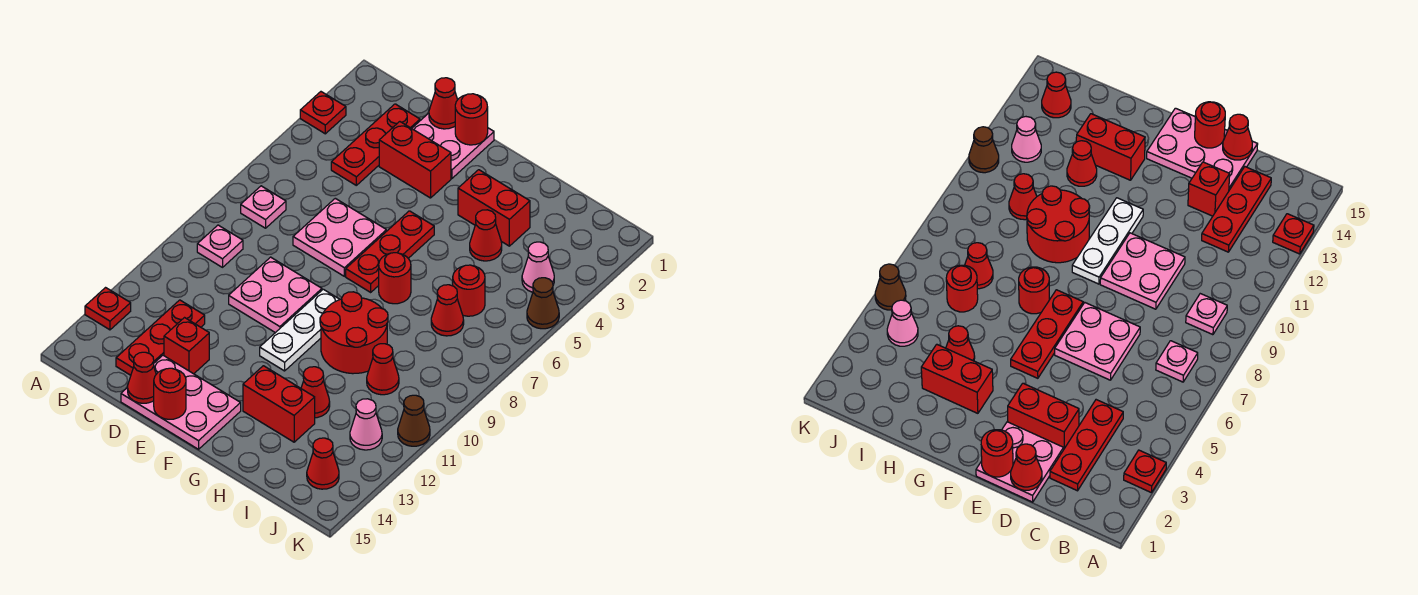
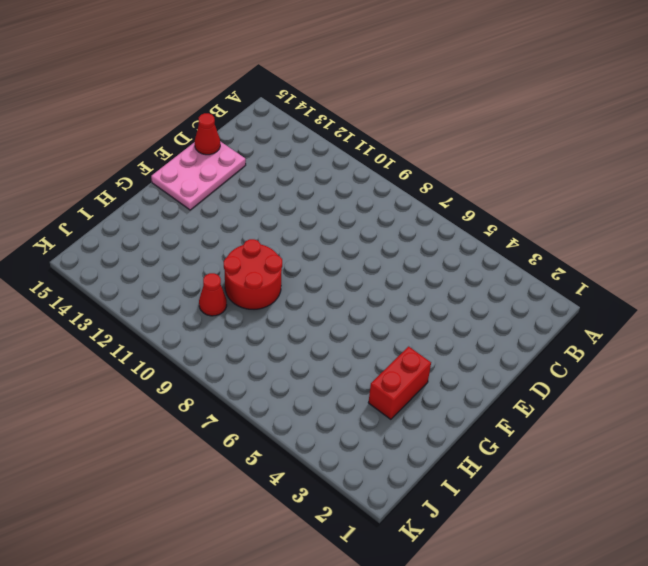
none -> red 1x1 plate [300,92,346,134]
none -> red 1x1 plate [85,288,131,330]
none -> pink 1x1 plate [241,186,286,228]
none -> pink 1x1 plate [197,225,243,267]

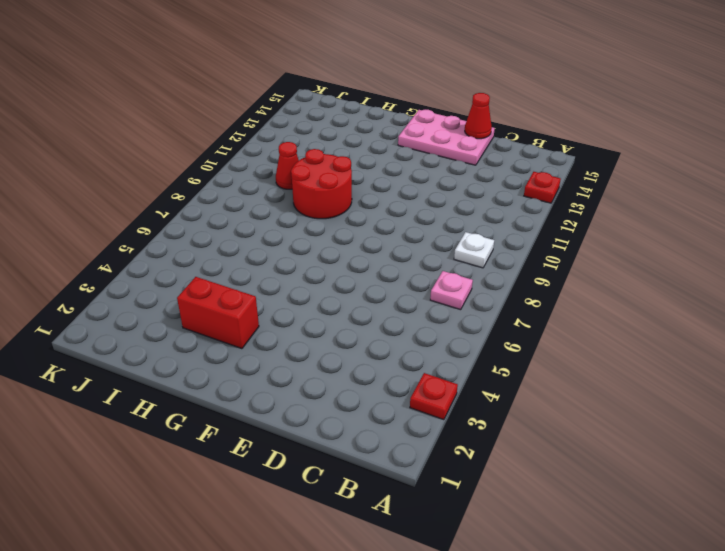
white 1x1 plate [454,232,494,268] -> pink 1x1 plate [197,225,243,267]
none -> red 1x3 plate [331,104,420,185]
none -> red 1x3 plate [116,300,205,375]
none -> pink 2x2 plate [412,113,494,178]
none -> red 1x2 brick [379,122,451,198]

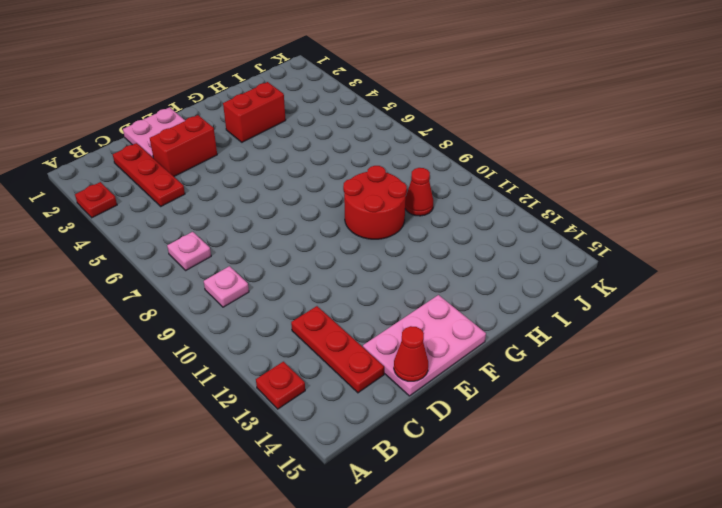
none -> pink 2x2 plate [293,198,386,276]
none -> pink 2x2 plate [229,257,322,333]
none -> red 1x1 brick [164,318,209,374]
none -> red 1x3 plate [346,211,434,292]

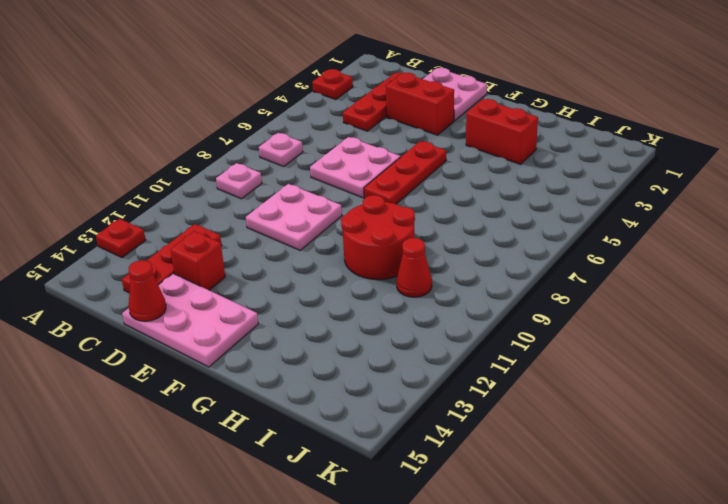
none -> white 1x3 plate [260,289,340,371]
none -> red 1x1 round brick [379,253,411,304]
none -> red 1x2 brick [243,366,315,442]
none -> red 1x1 cone [470,210,502,261]

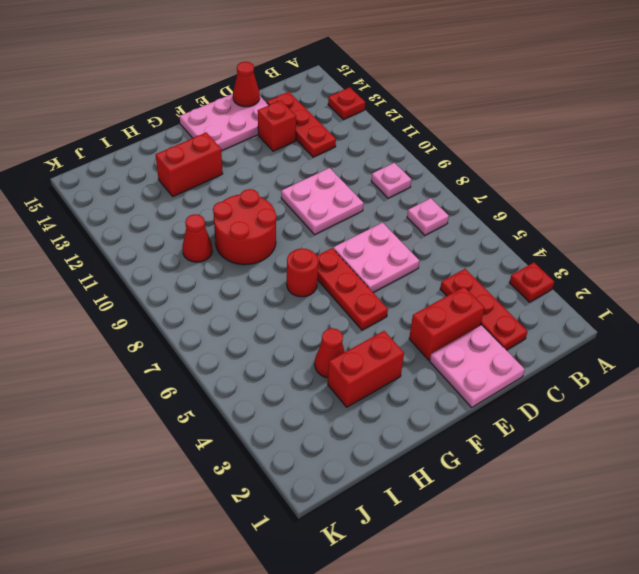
none -> white 1x3 plate [260,289,340,371]
none -> red 1x1 cone [301,367,330,418]
none -> red 1x1 round brick [452,265,485,316]
none -> red 1x1 cone [431,285,464,336]

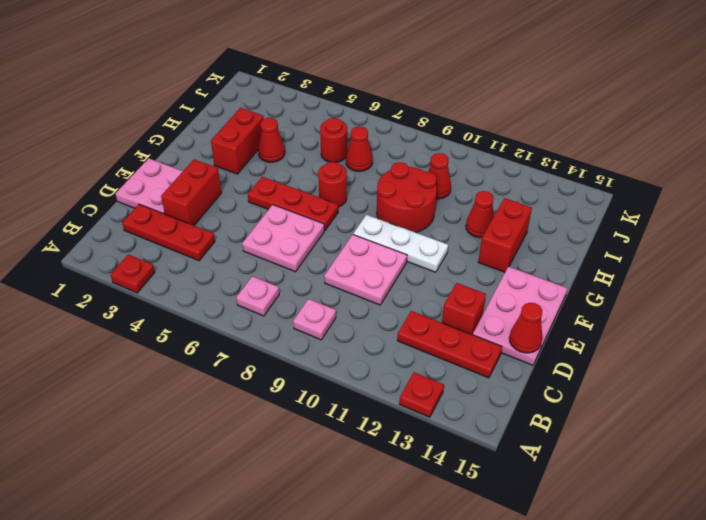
none -> pink 1x1 cone [522,242,554,292]
none -> pink 1x1 cone [350,399,382,450]
none -> red 1x1 cone [307,438,339,489]
none -> brown 1x1 cone [527,278,559,329]

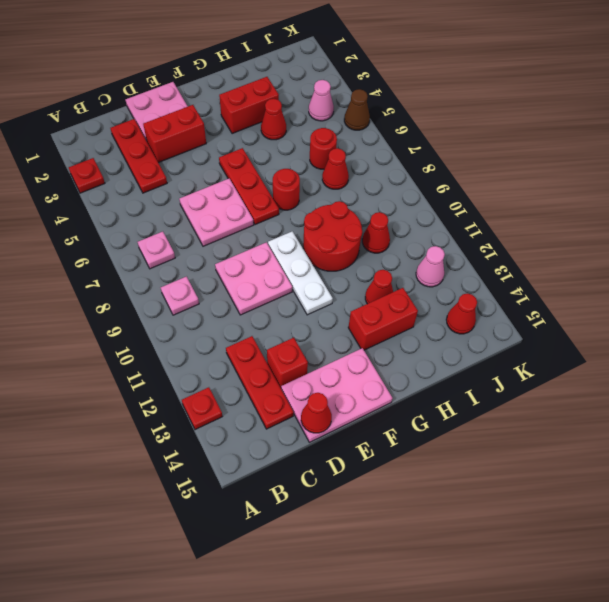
none -> brown 1x1 cone [398,395,430,446]
none -> red 1x1 cone [429,78,458,129]
none -> red 1x1 round brick [455,94,488,145]
none -> red 1x1 round brick [154,368,186,419]

